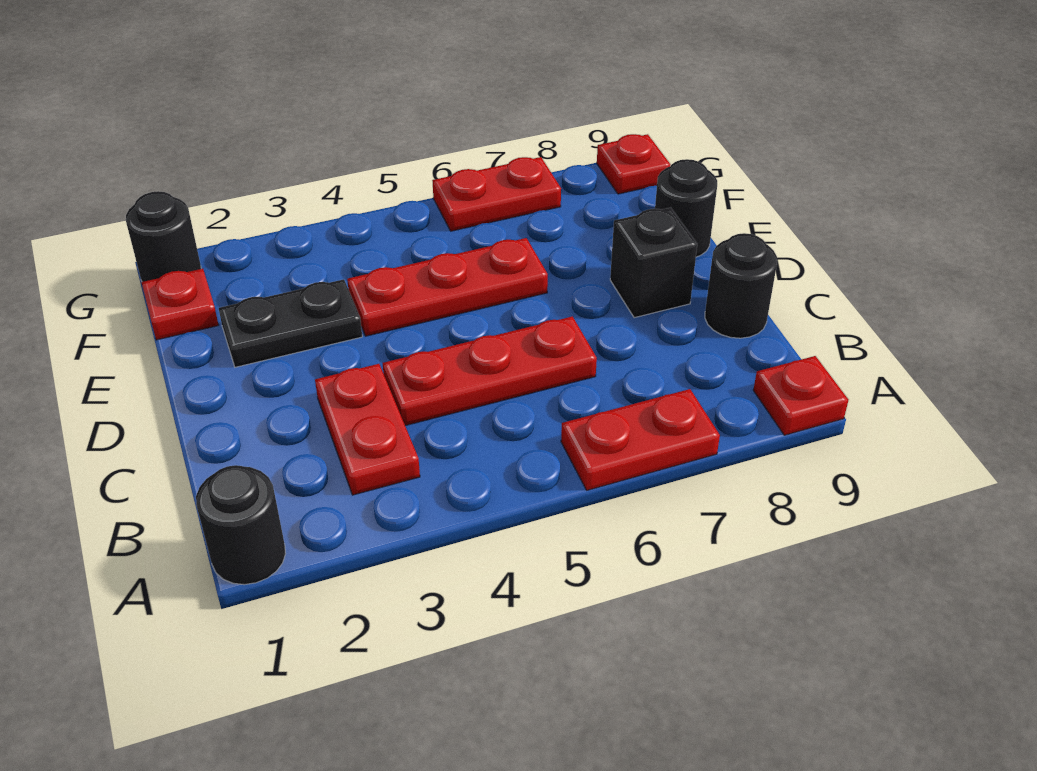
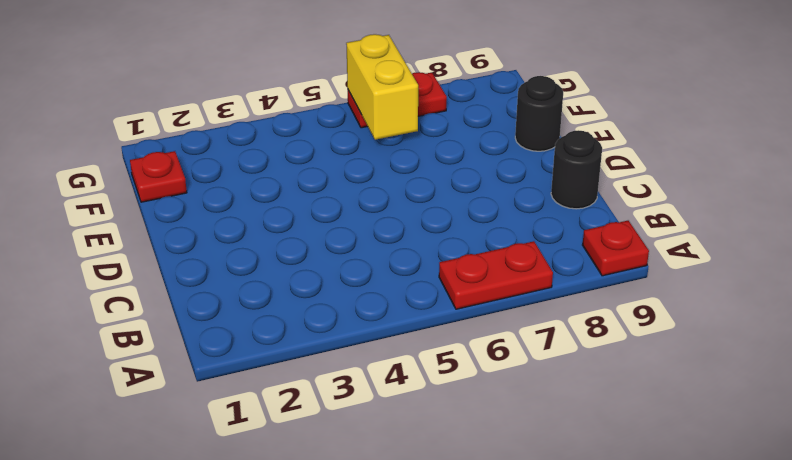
yellow 1x2 brick [346,34,418,140] -> none
none -> black 1x1 round brick [196,465,286,585]
none -> red 1x2 plate [315,364,420,495]
none -> red 1x3 plate [383,316,597,426]

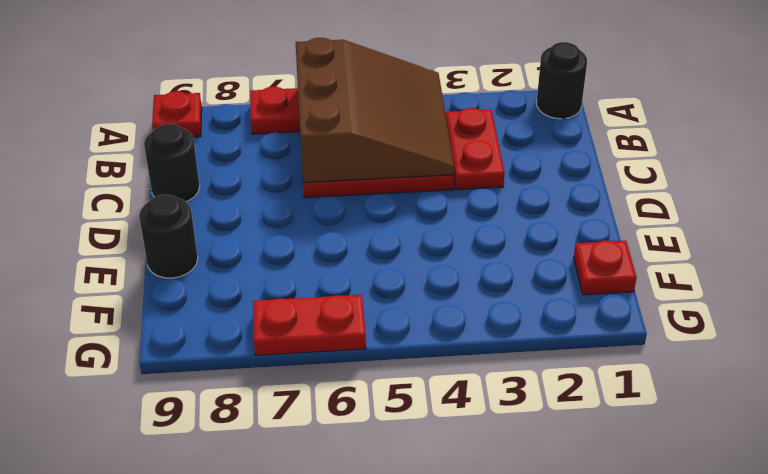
brown 3x3 slope [296,38,454,183] -> none
none -> black 1x1 brick [610,208,697,318]
none -> black 1x2 plate [219,279,362,367]
none -> red 1x3 plate [347,238,548,336]

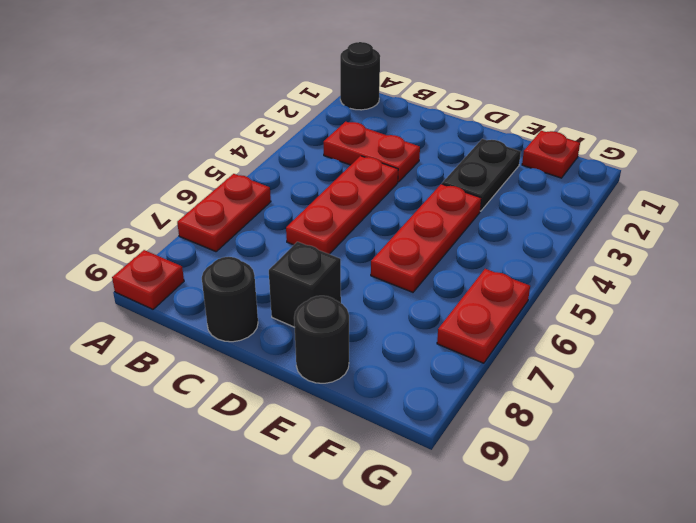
none -> black 1x1 round brick [126,191,201,282]
none -> red 1x1 plate [597,134,671,194]

